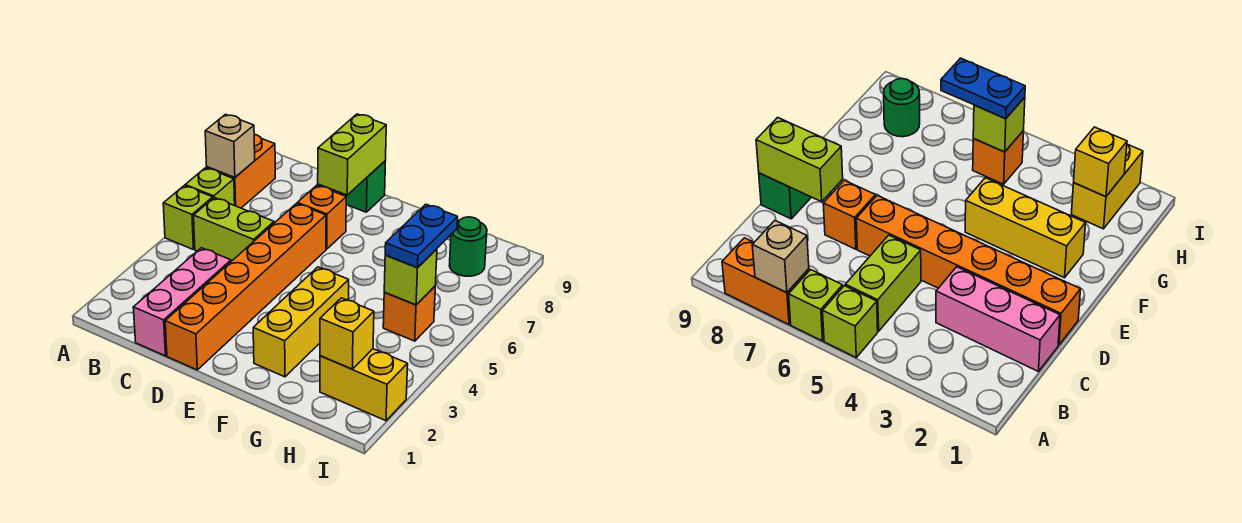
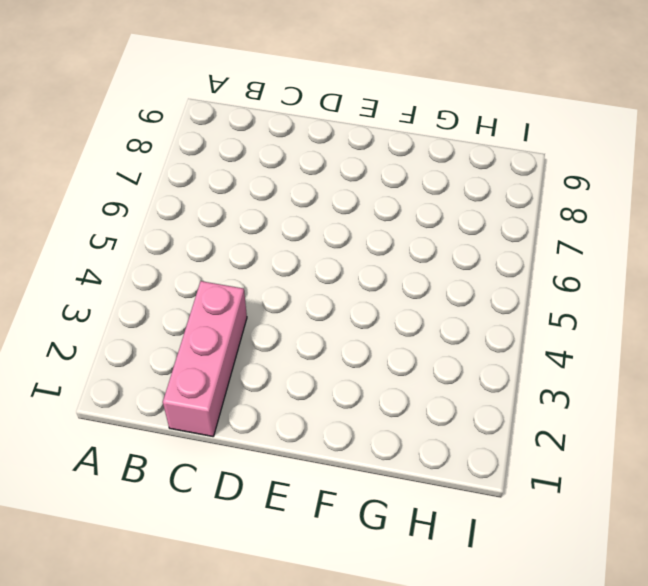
none -> lime 1x1 brick [163,186,213,249]
none -> lime 1x1 brick [185,168,235,205]
none -> orange 1x2 brick [207,135,275,208]

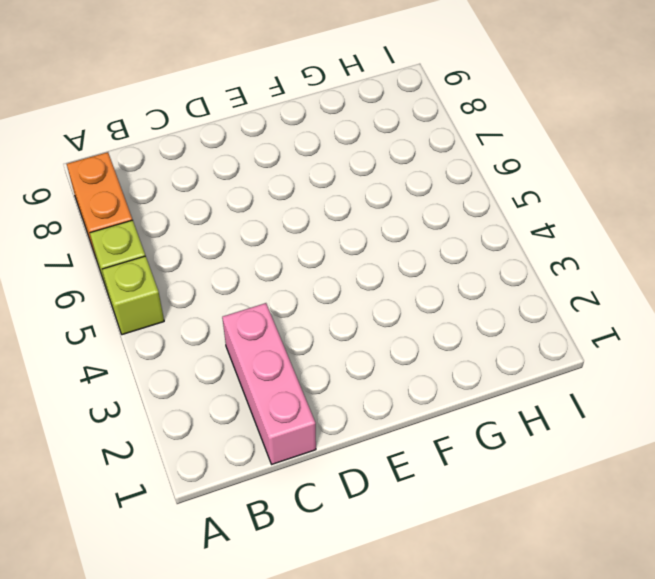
none -> lime 1x2 brick [194,198,274,261]
none -> orange 1x6 brick [165,204,326,370]
none -> orange 1x1 brick [297,185,346,249]

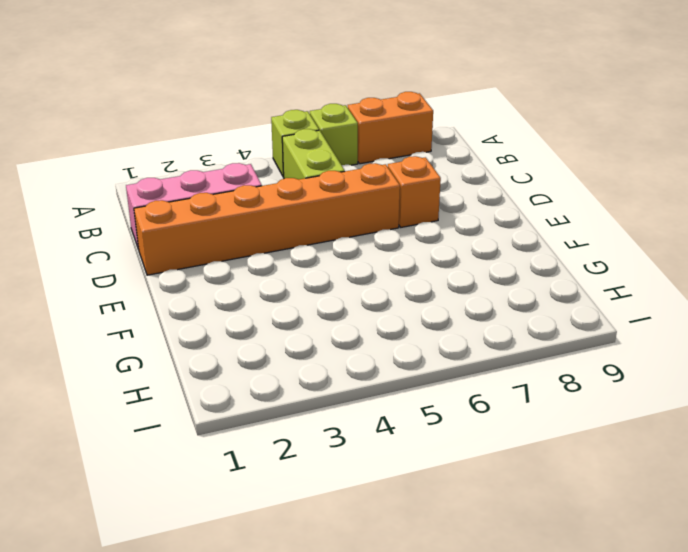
none -> green 1x1 brick [338,161,385,212]
none -> yellow 1x3 brick [253,267,349,377]
none -> yellow 1x2 brick [320,349,408,421]

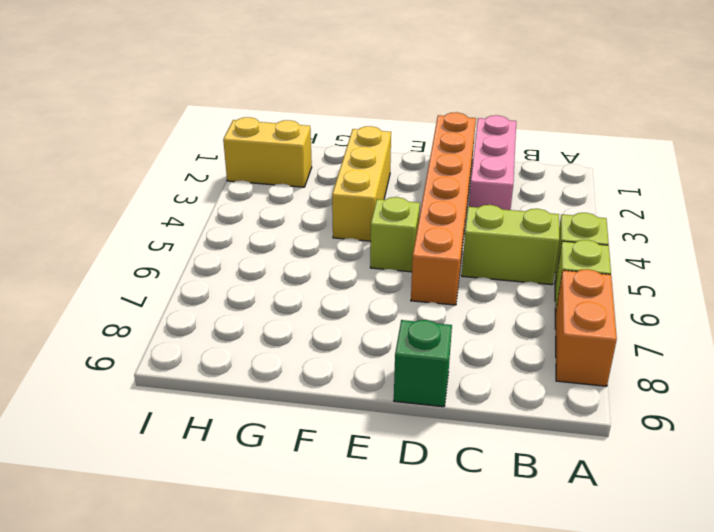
lime 1x1 brick [370,197,420,272] -> lime 1x1 brick moved to [384,249,437,305]
none -> orange 1x1 brick [297,185,346,249]
none -> orange 1x1 brick [383,286,435,341]
none -> green 1x1 round brick [449,217,487,276]

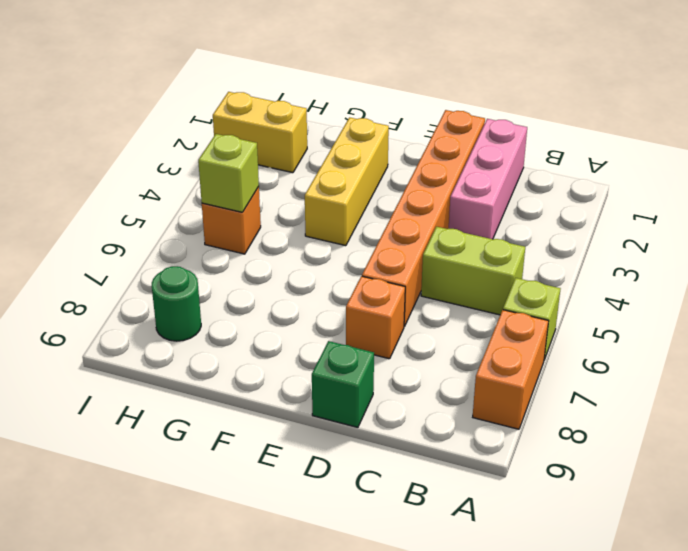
none -> lime 1x1 brick [163,186,213,249]
none -> tan 1x1 brick [205,114,255,178]
none -> lime 1x2 brick [318,114,386,195]

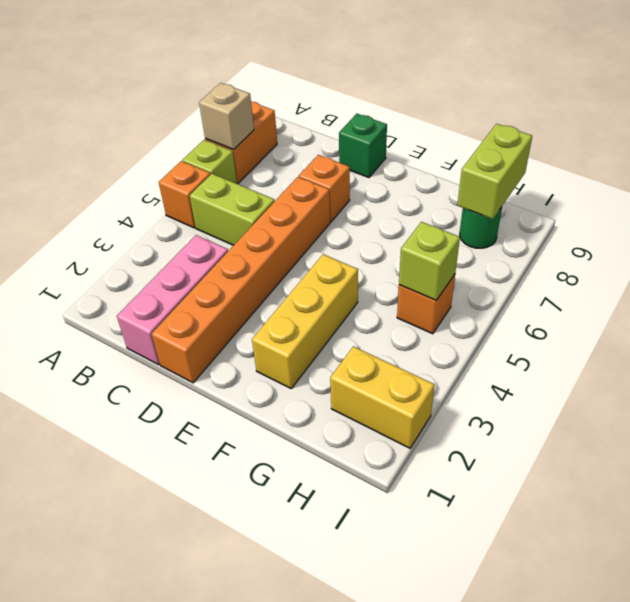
orange 1x1 brick [159,161,211,228] -> lime 1x1 brick [163,186,213,249]
lime 1x2 brick [457,124,532,219] -> lime 1x2 brick moved to [318,114,386,195]
none -> yellow 1x1 brick [320,298,374,369]
none -> blue 1x2 plate [385,204,458,268]

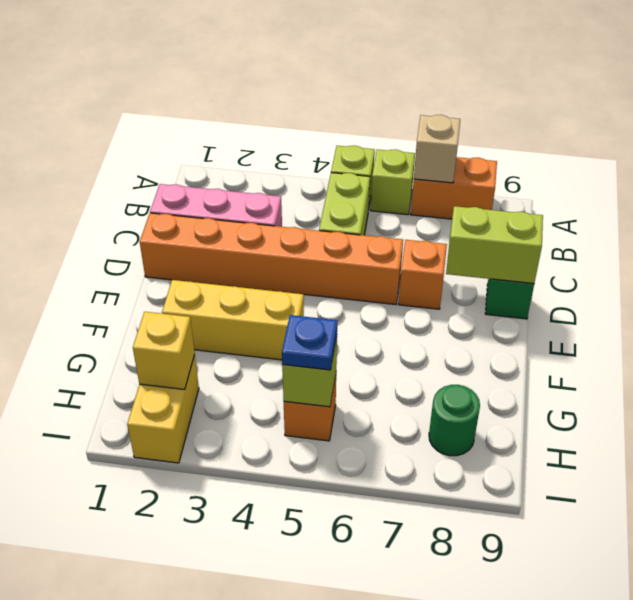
blue 1x1 plate [282,315,337,370] -> blue 1x2 plate [385,204,458,268]

